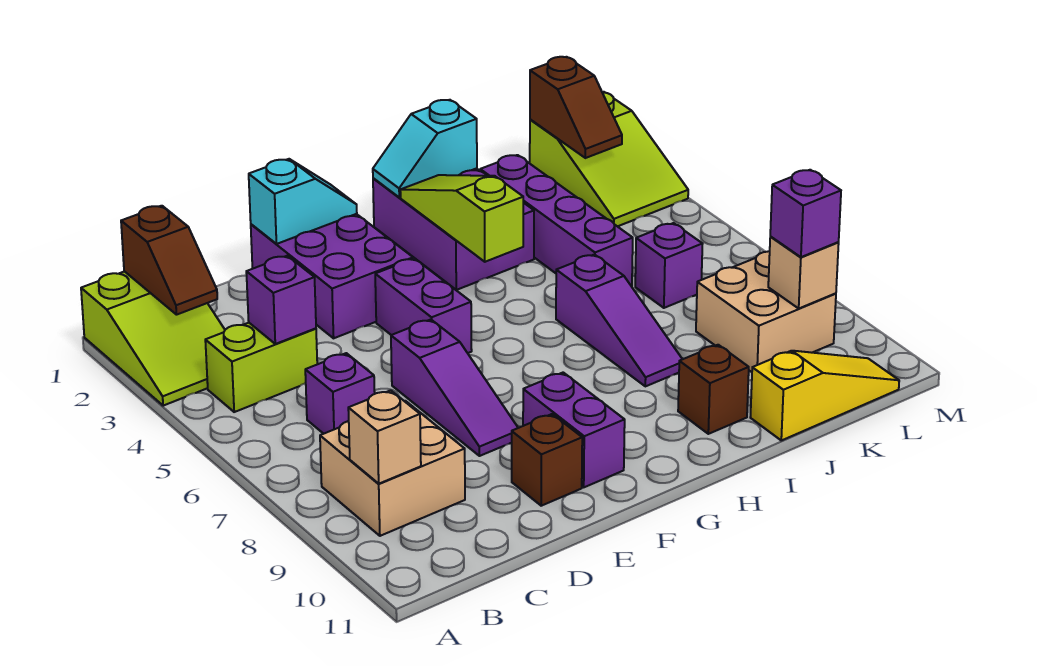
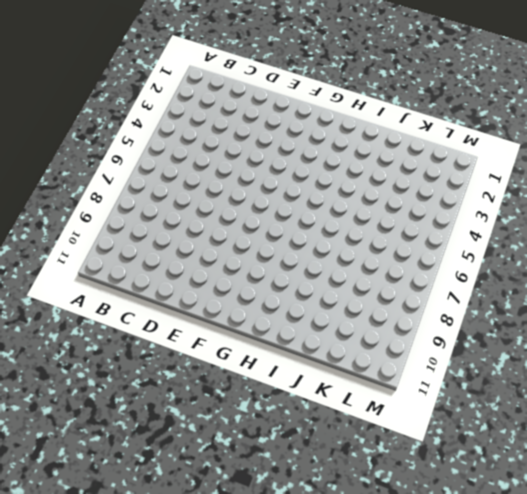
none -> lime 2x3 slope [81,271,225,406]
none -> lime 1x2 brick [205,323,317,412]
none -> tan 2x2 brick [320,401,465,536]

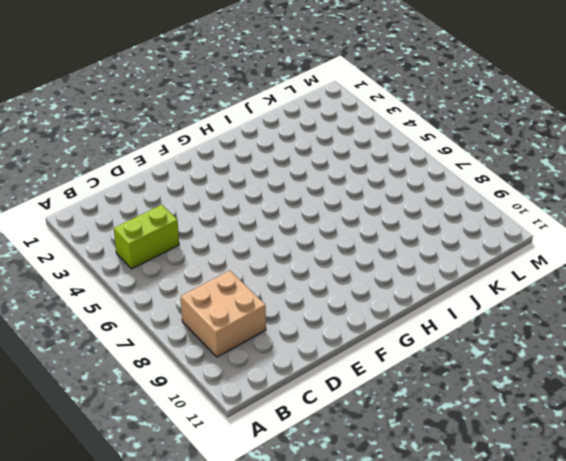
none -> lime 2x3 slope [81,271,225,406]
none -> purple 1x1 brick [305,353,375,434]
none -> purple 2x3 brick [251,214,413,338]

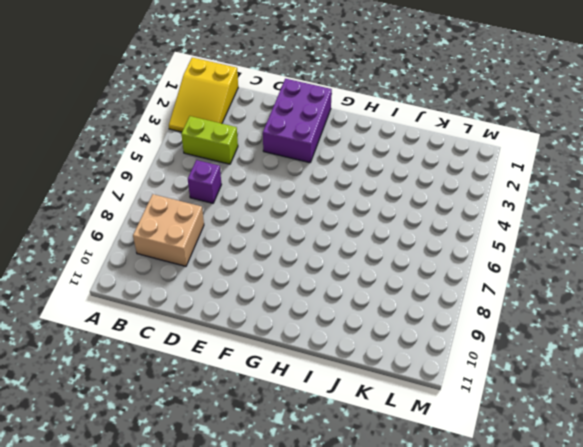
yellow 2x3 slope [169,58,238,132] -> lime 2x3 slope [81,271,225,406]
none -> purple 1x3 slope [391,320,518,456]
none -> brown 1x1 brick [512,414,582,506]
none -> purple 1x2 brick [375,258,472,353]

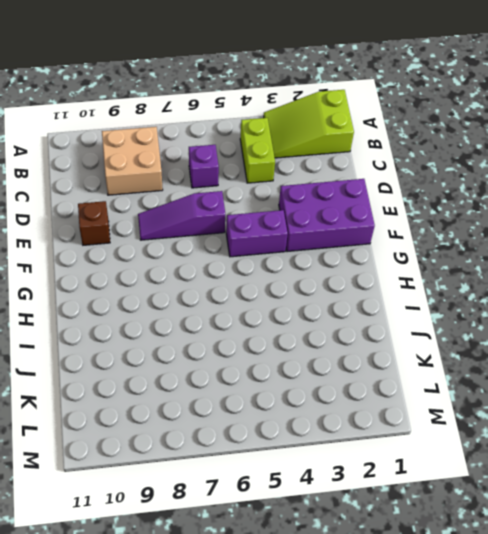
none -> purple 1x2 brick [523,373,625,487]
none -> purple 2x3 brick [373,168,534,290]
none -> purple 1x3 slope [556,255,682,386]

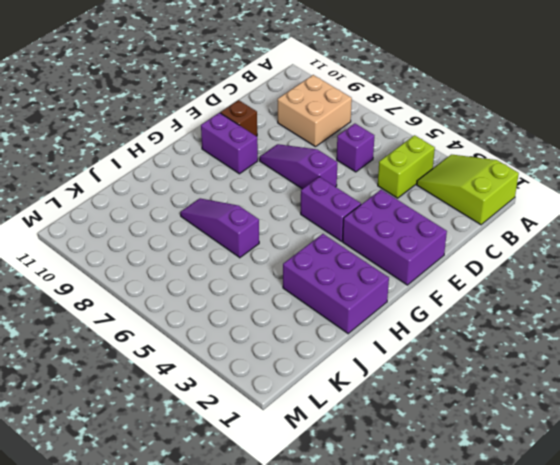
none -> brown 1x1 brick [678,345,749,434]
none -> purple 1x4 brick [480,155,633,287]
none -> yellow 1x3 slope [750,351,899,440]

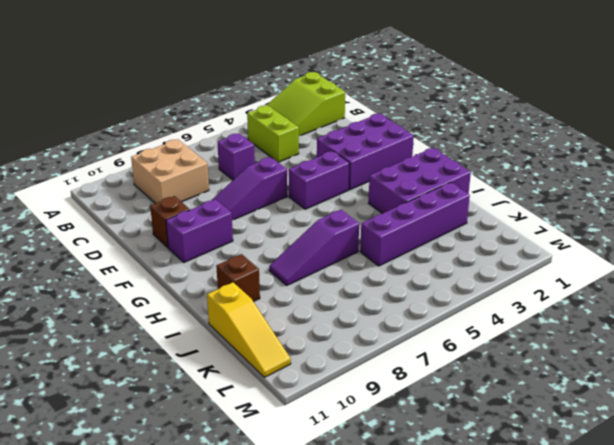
none -> purple 1x1 brick [635,223,702,308]
none -> tan 2x2 brick [696,251,836,372]
none -> lime 2x3 slope [530,92,688,227]

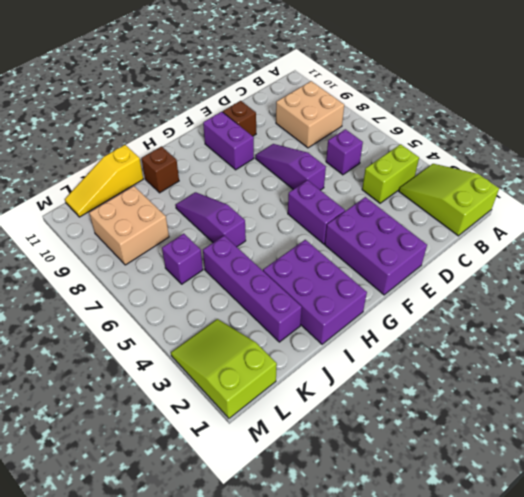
none -> brown 1x2 slope [121,206,217,315]
none -> tan 1x1 brick [348,390,421,484]
none -> purple 1x1 brick [246,256,316,344]

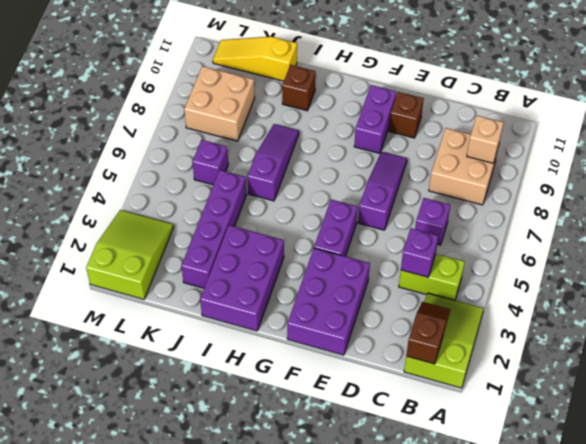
none -> cyan 1x2 slope [249,159,357,244]
none -> cyan 1x2 slope [373,100,477,197]
none -> lime 1x3 slope [400,175,523,262]

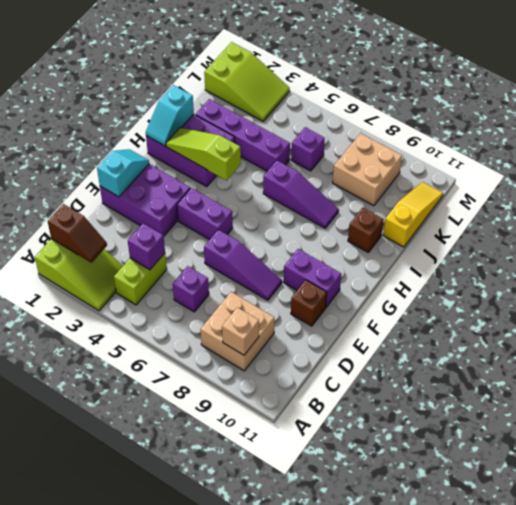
none -> brown 1x2 slope [530,57,622,158]
none -> tan 1x1 brick [768,237,839,308]
none -> purple 1x1 brick [770,170,841,257]

